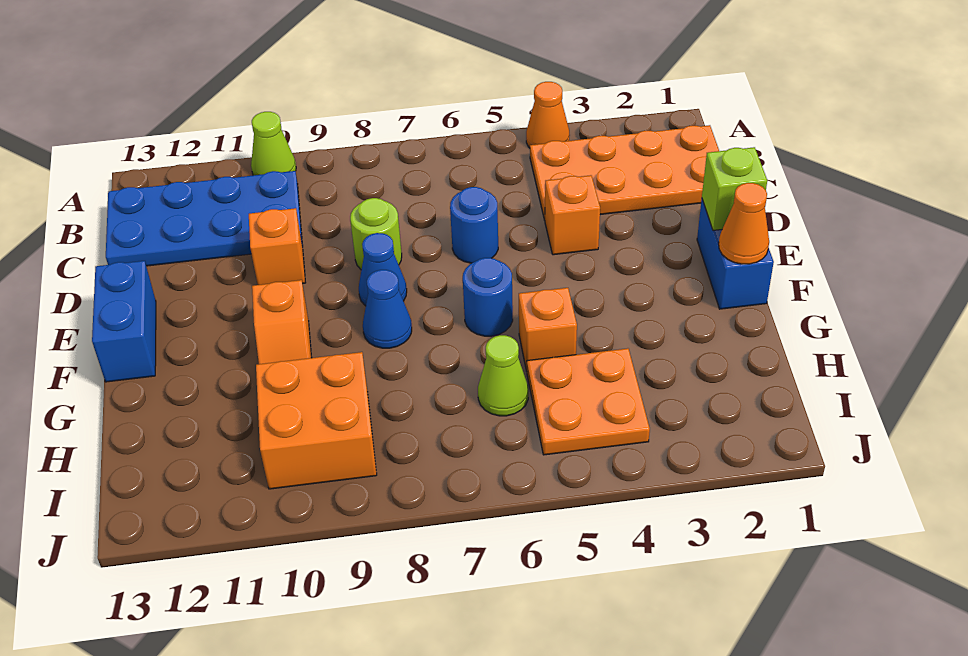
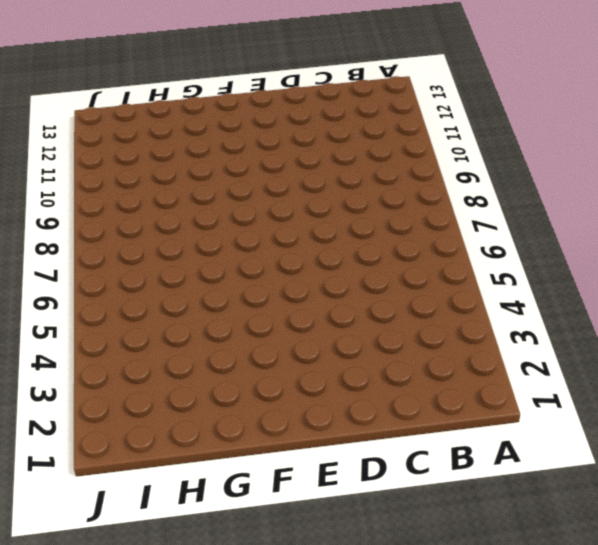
none -> orange 1x1 cone [526,82,570,148]
none -> lime 1x1 cone [251,112,296,175]
none -> orange 2x4 plate [530,125,719,220]

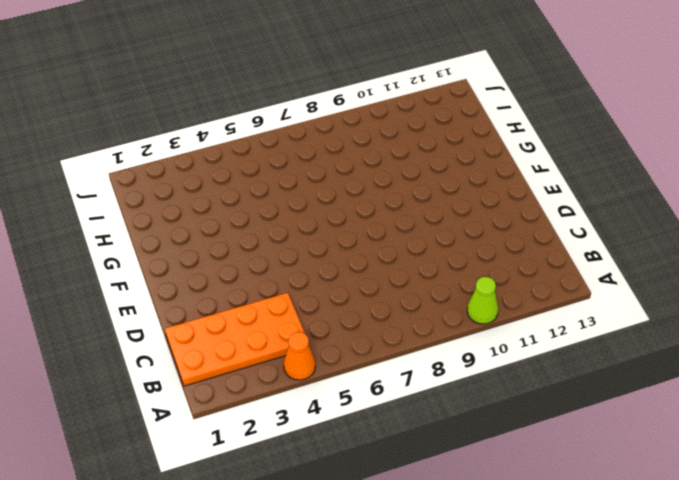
none -> blue 2x4 plate [106,171,303,266]
none -> orange 1x1 brick [545,175,600,255]
none -> blue 1x1 round brick [450,187,498,263]

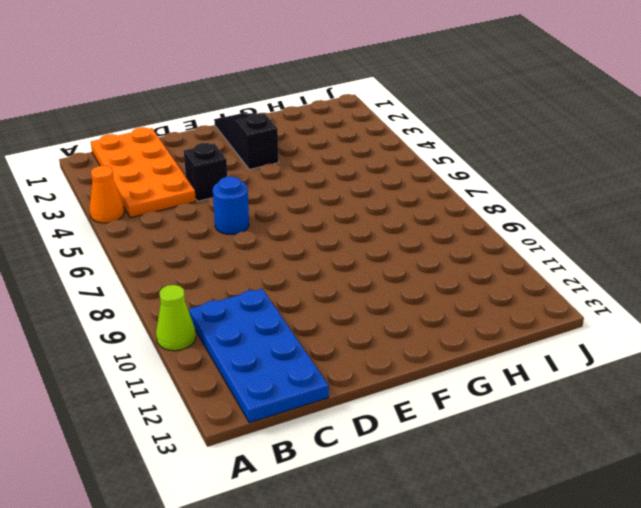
black 1x1 brick [184,143,227,201] -> orange 1x1 brick [545,175,600,255]
black 1x3 slope [214,113,279,169] -> blue 1x2 brick [697,200,774,309]
none -> lime 1x1 round brick [350,198,402,270]
none -> orange 1x1 brick [249,208,305,285]
none -> blue 1x1 cone [359,233,407,306]

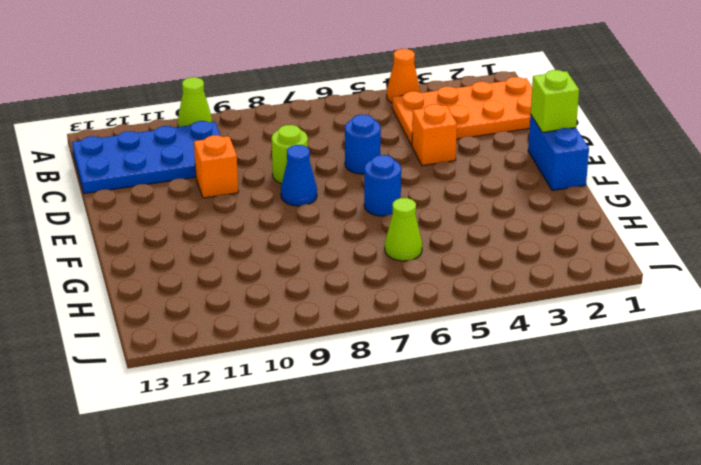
none -> blue 1x2 brick [92,261,156,382]
none -> blue 1x1 cone [363,270,412,348]
none -> orange 1x2 slope [252,280,312,364]

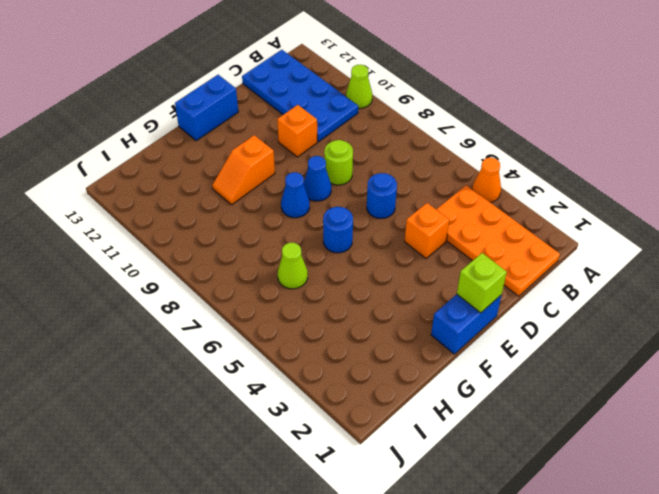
none -> orange 1x1 brick [519,288,577,371]
none -> orange 2x2 plate [527,348,650,455]
none -> orange 2x2 brick [256,352,377,489]

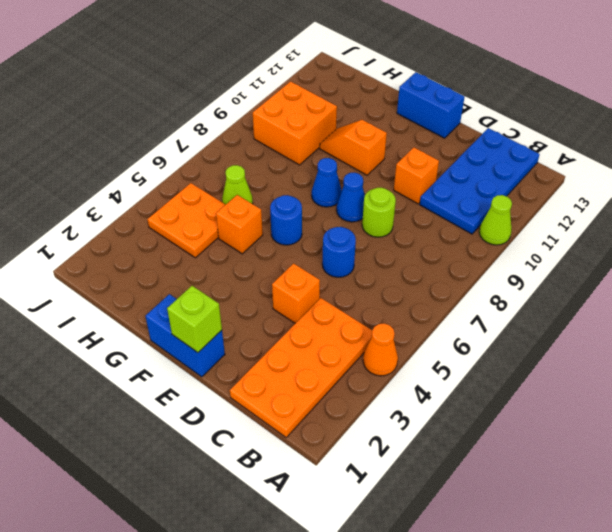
none -> orange 1x1 cone [719,183,769,264]

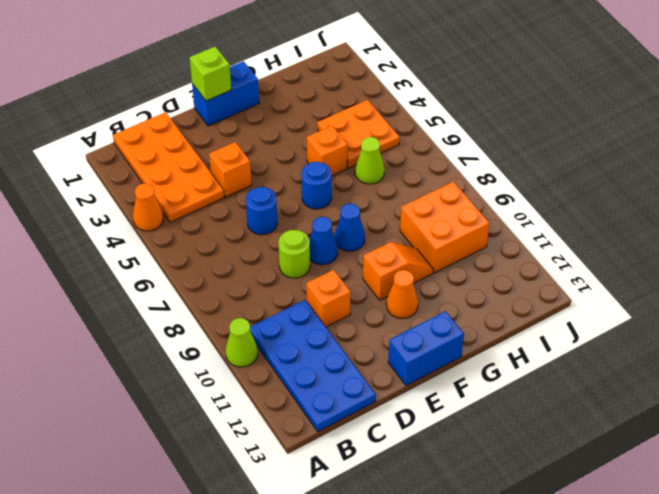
orange 1x1 cone [386,270,418,319] -> orange 1x1 cone moved to [719,183,769,264]

